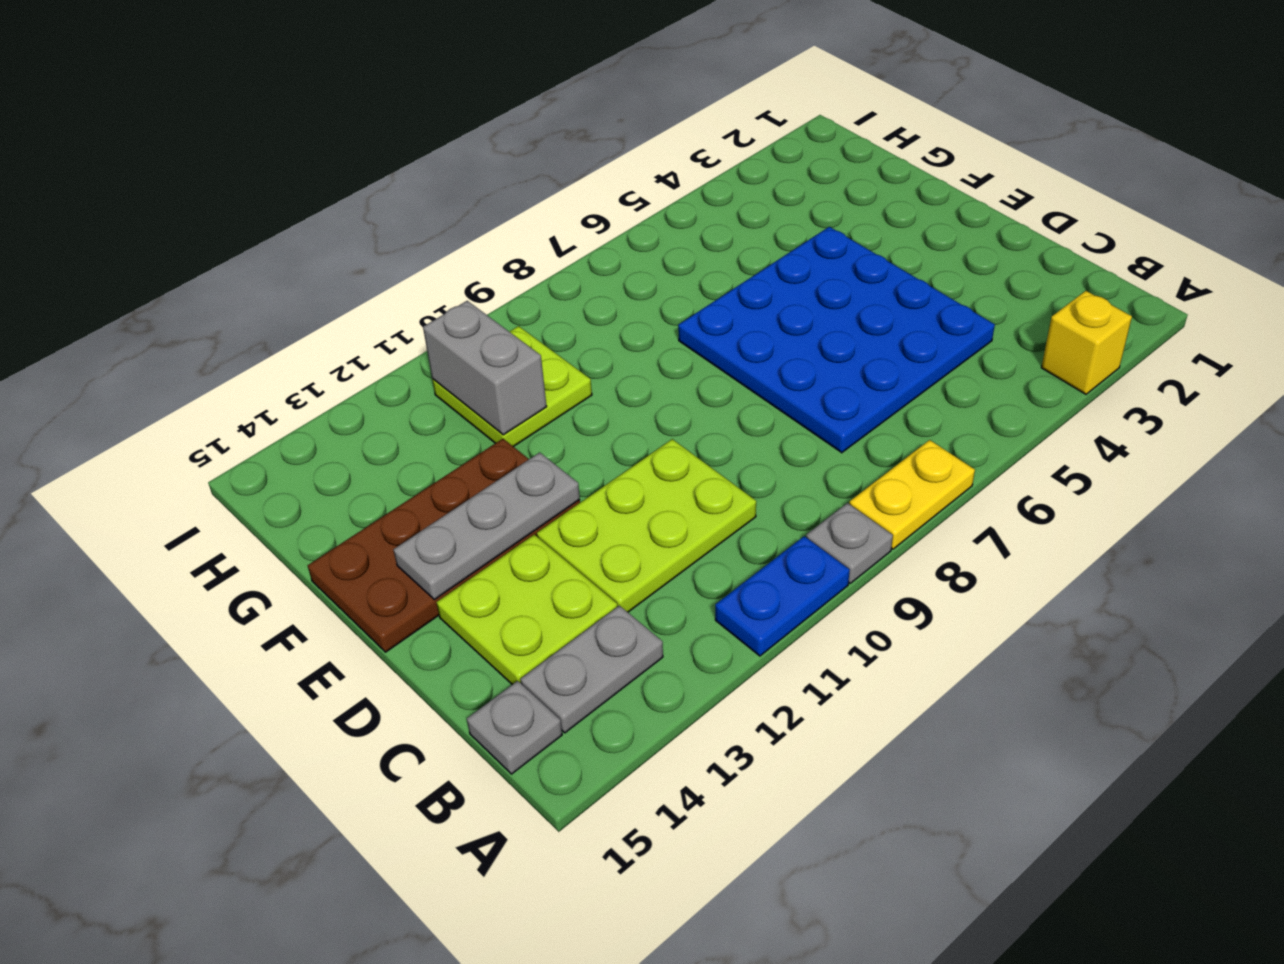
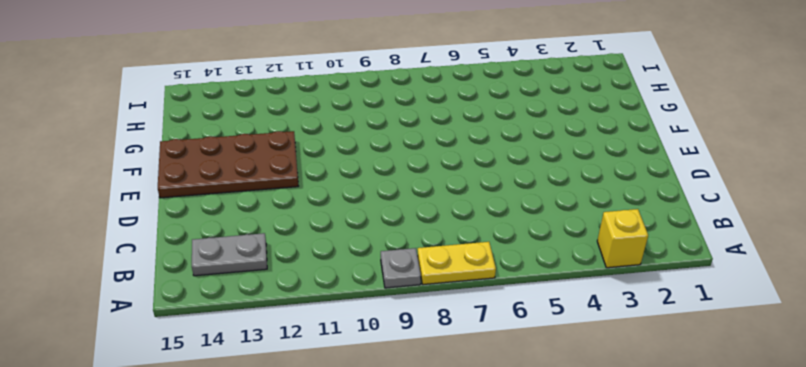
none -> blue 1x2 plate [715,536,850,656]
none -> grey 1x1 plate [467,681,562,774]
none -> blue 4x4 plate [678,227,995,453]

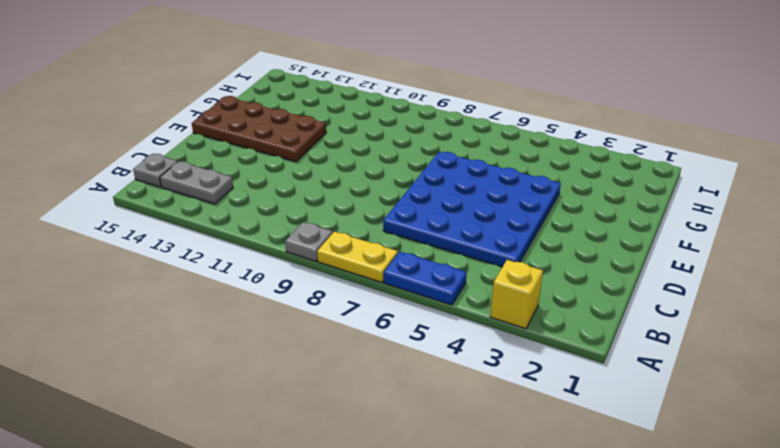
blue 1x2 plate [384,252,467,305] -> blue 1x2 plate moved to [715,536,850,656]
none -> lime 2x3 plate [537,439,756,612]
none -> lime 2x2 plate [437,534,617,685]
none -> lime 2x2 plate [432,326,592,447]

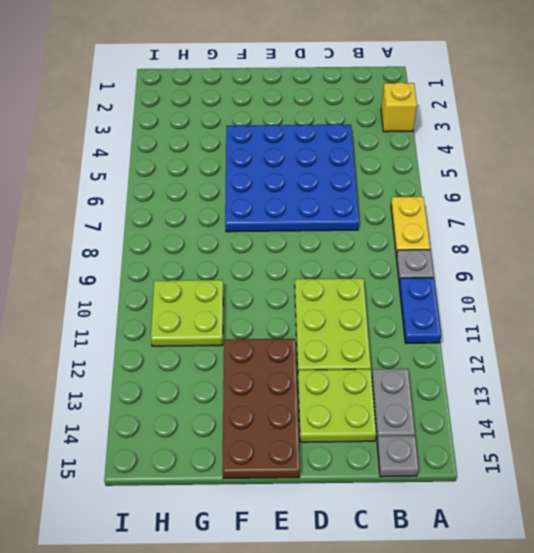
none -> grey 1x3 plate [393,452,580,600]
none -> grey 1x2 brick [423,301,547,435]

